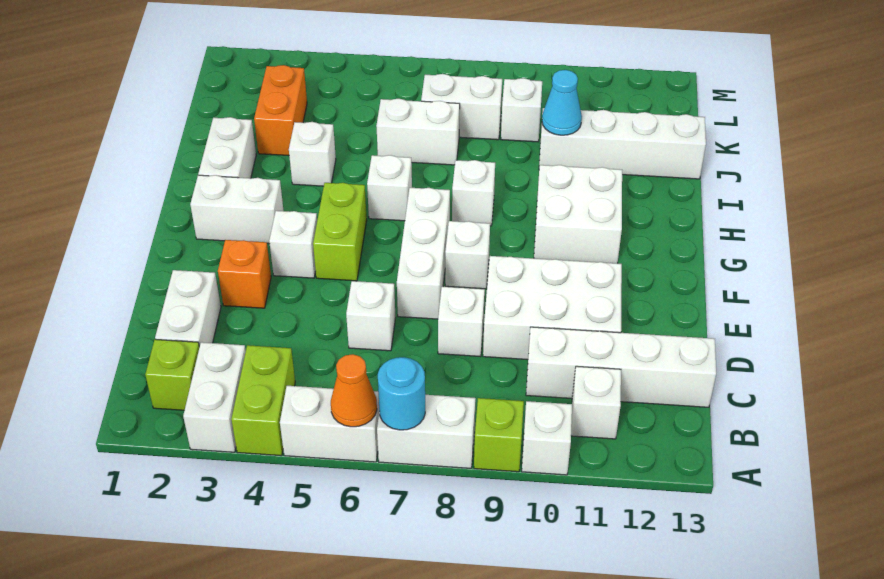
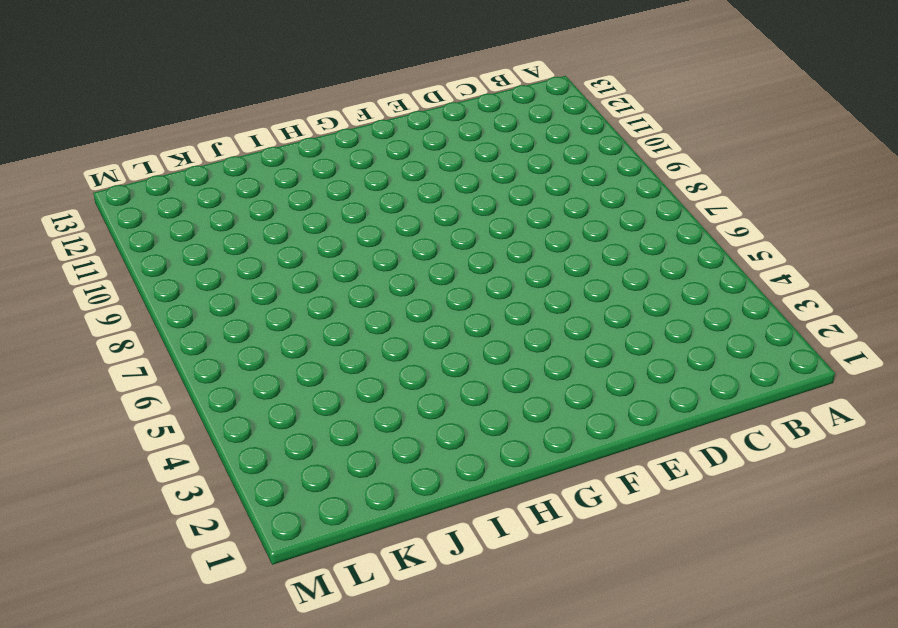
none -> white 1x2 brick [183,342,246,452]
none -> lime 1x2 brick [231,345,295,456]
none -> white 1x2 brick [280,386,379,462]
none -> white 1x2 brick [377,395,476,468]

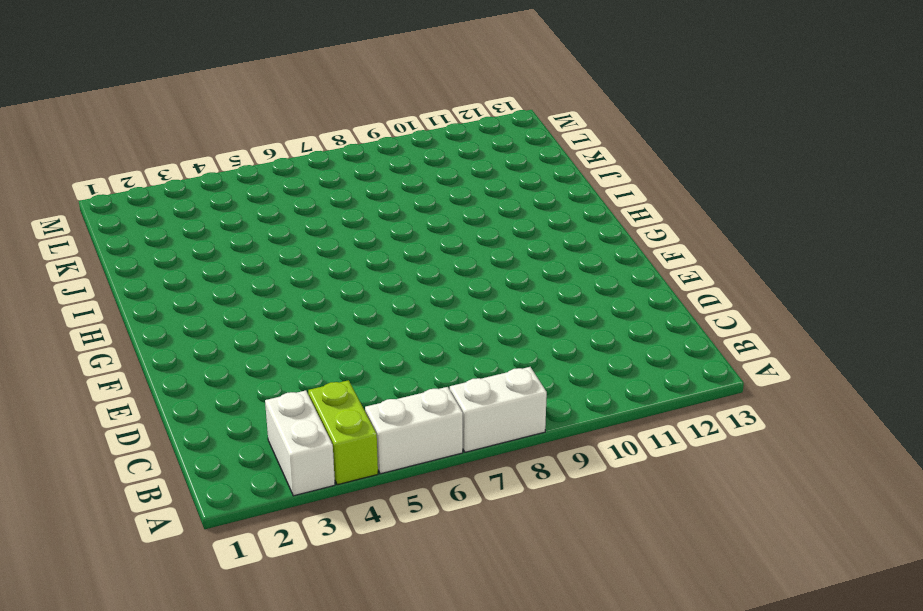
none -> lime 1x1 brick [474,398,524,472]
none -> white 1x1 brick [522,401,572,475]
none -> lime 1x1 brick [145,339,199,410]
none -> white 1x1 brick [571,366,621,439]

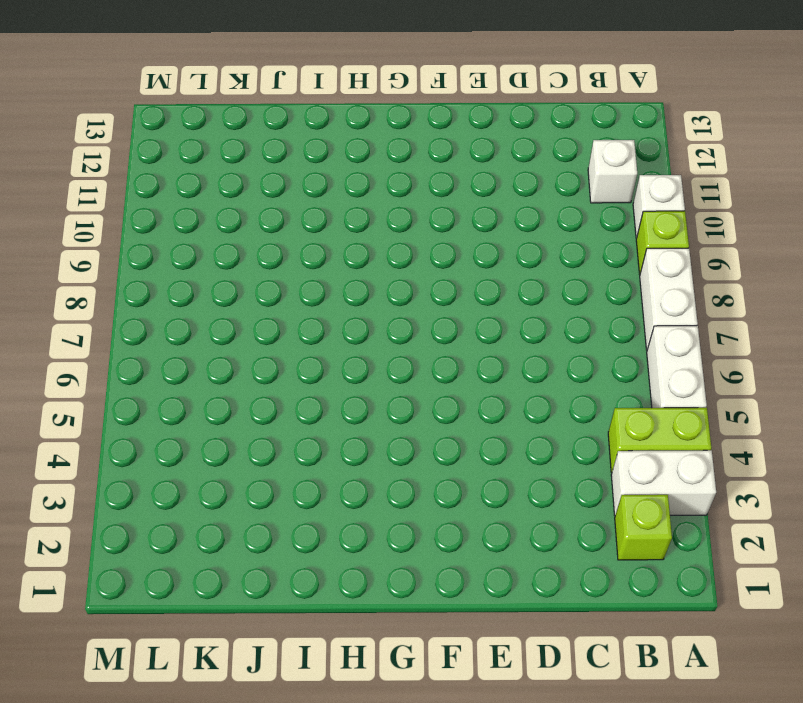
none -> white 1x2 brick [155,270,221,347]
none -> white 1x4 brick [526,327,716,407]
none -> white 1x1 brick [346,281,395,351]
none -> white 1x1 brick [438,287,485,357]

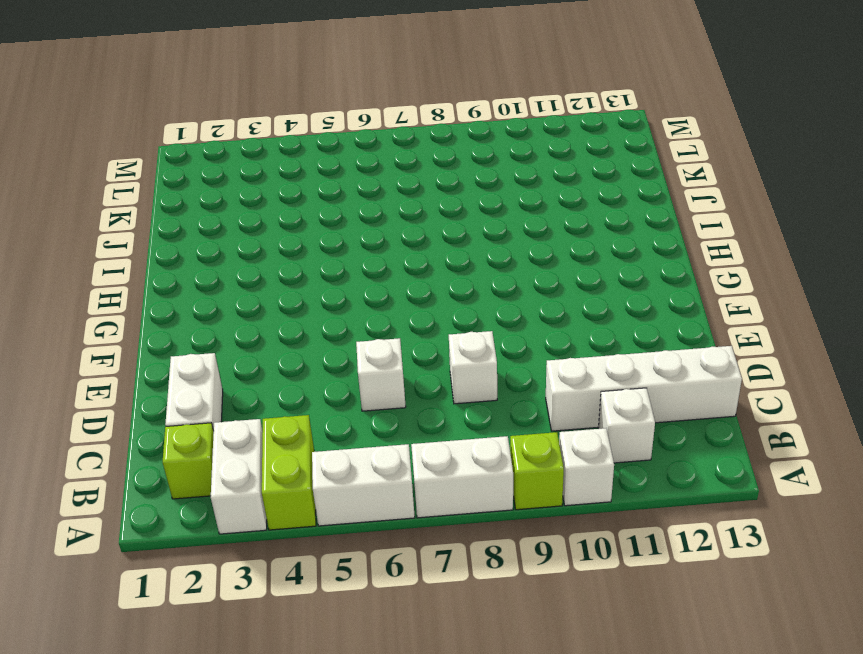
none -> white 2x3 brick [483,256,622,360]
none -> orange 1x1 brick [218,240,271,308]
none -> white 1x3 brick [397,188,450,319]
none -> white 1x1 brick [269,211,317,278]

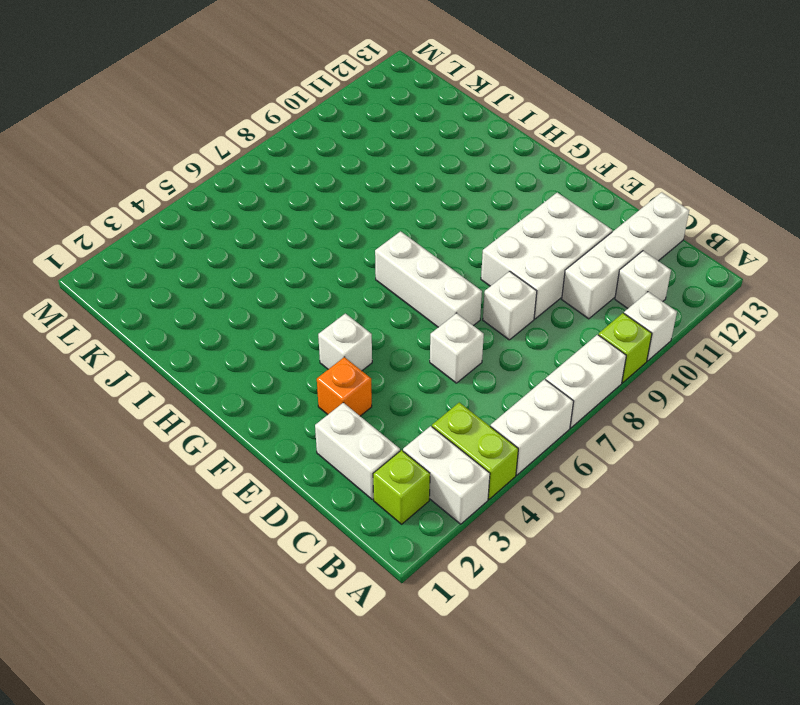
none -> lime 1x2 brick [313,183,367,281]
none -> white 1x1 brick [445,221,490,289]
none -> white 1x2 brick [190,175,284,244]
none -> white 2x2 brick [534,165,622,263]

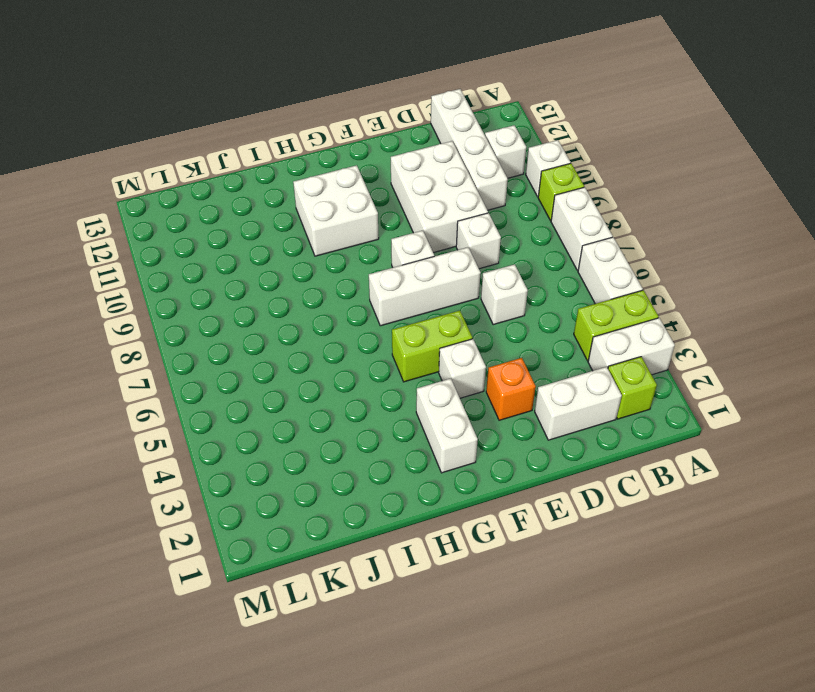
none -> white 1x2 brick [198,117,256,178]
none -> white 1x1 brick [367,155,412,221]
none -> white 1x1 brick [452,160,495,226]
none -> white 1x1 brick [289,122,336,186]

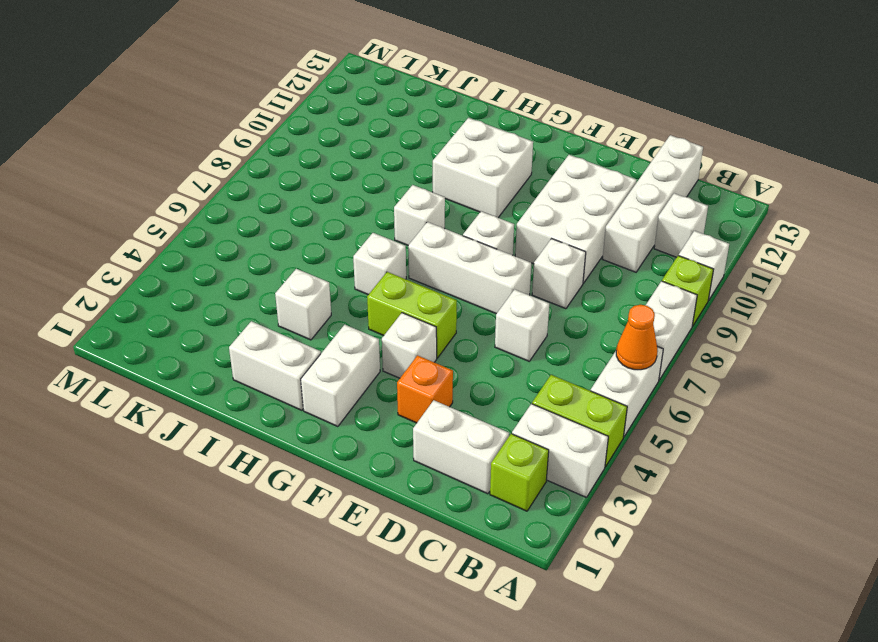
none -> orange 1x2 brick [254,65,307,156]
none -> white 1x2 brick [376,99,460,165]
none -> white 1x4 brick [539,108,706,179]
none -> white 1x2 brick [421,74,502,140]

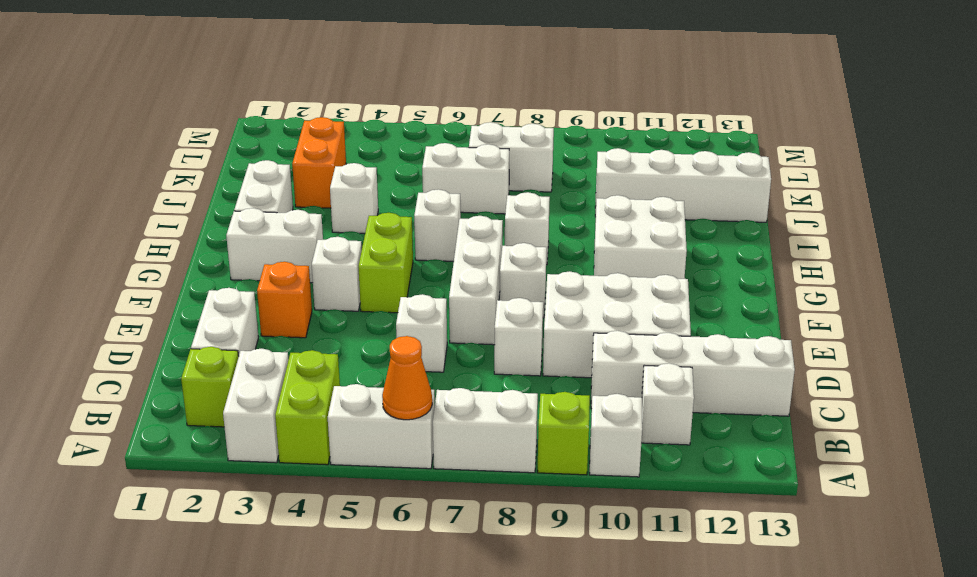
none -> white 1x1 brick [501,78,542,142]
none -> cyan 1x1 round brick [378,357,425,430]
none -> cyan 1x1 cone [542,70,582,135]

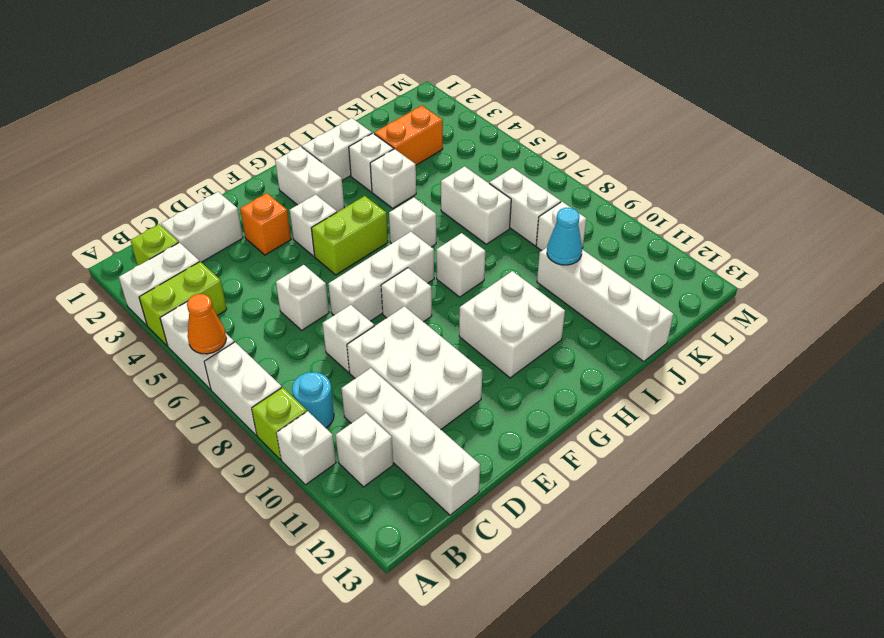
cyan 1x1 round brick [292,372,334,428] -> cyan 1x1 round brick moved to [378,357,425,430]
white 1x1 brick [349,133,394,192] -> none

